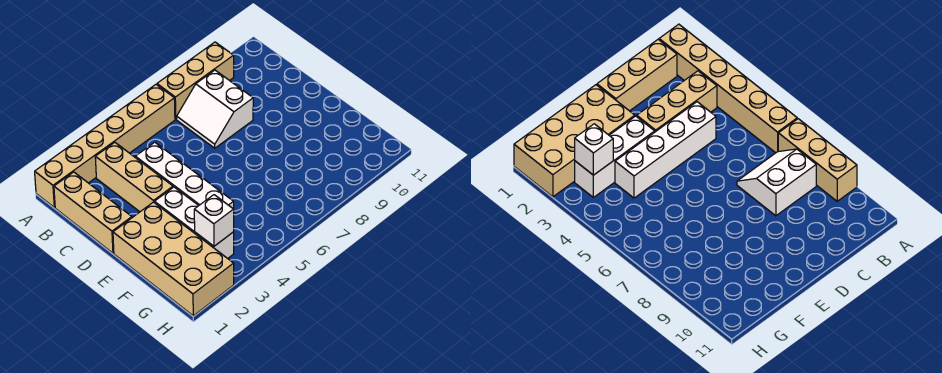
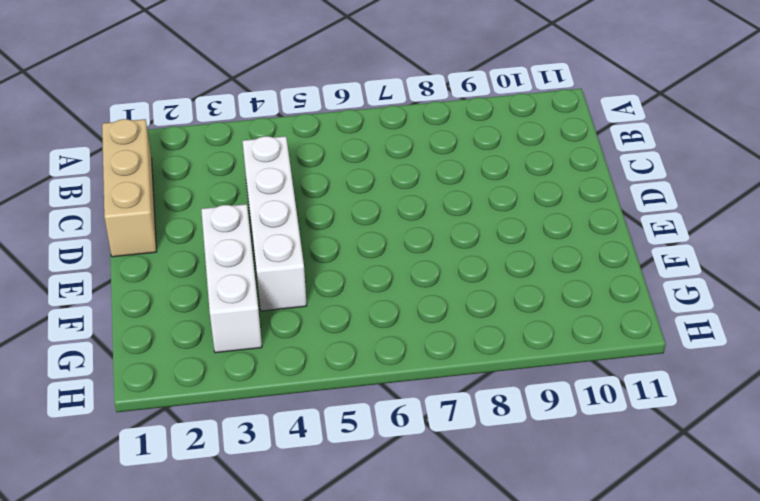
none -> tan 1x6 brick [35,85,175,207]
none -> tan 1x3 brick [157,42,234,119]

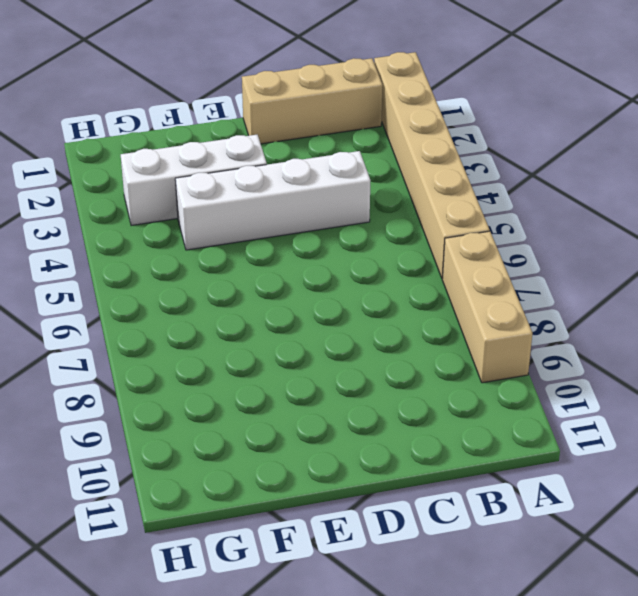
none -> tan 1x3 brick [95,142,173,212]
none -> white 2x2 slope [177,70,253,148]

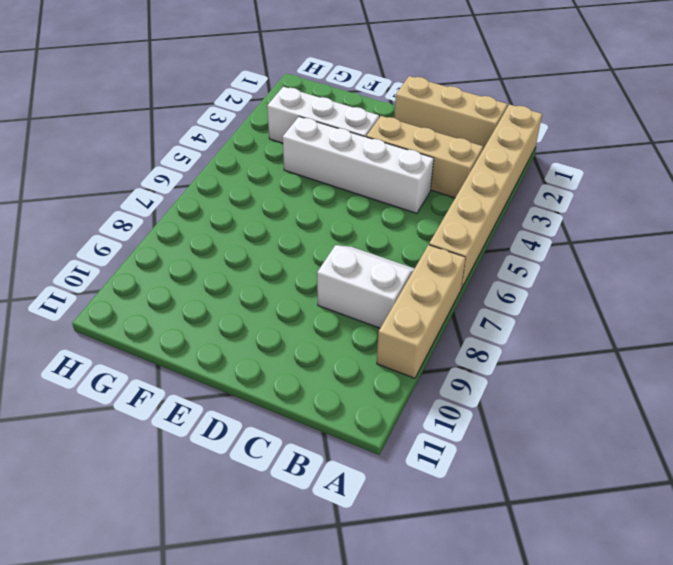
none -> tan 2x4 brick [113,202,234,316]
none -> white 1x1 brick [194,195,234,246]

